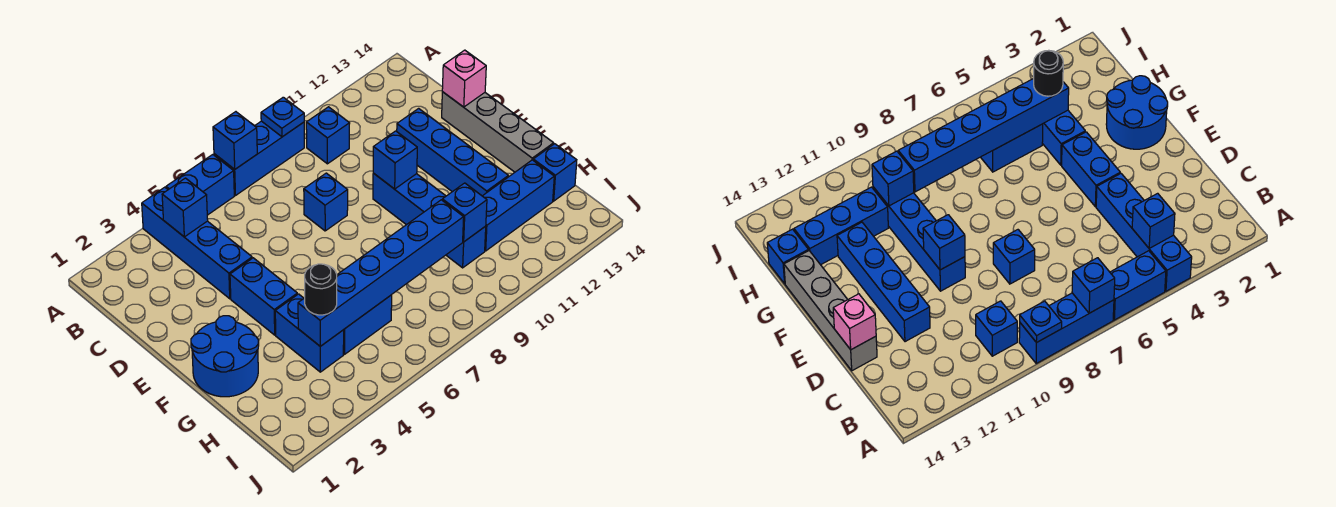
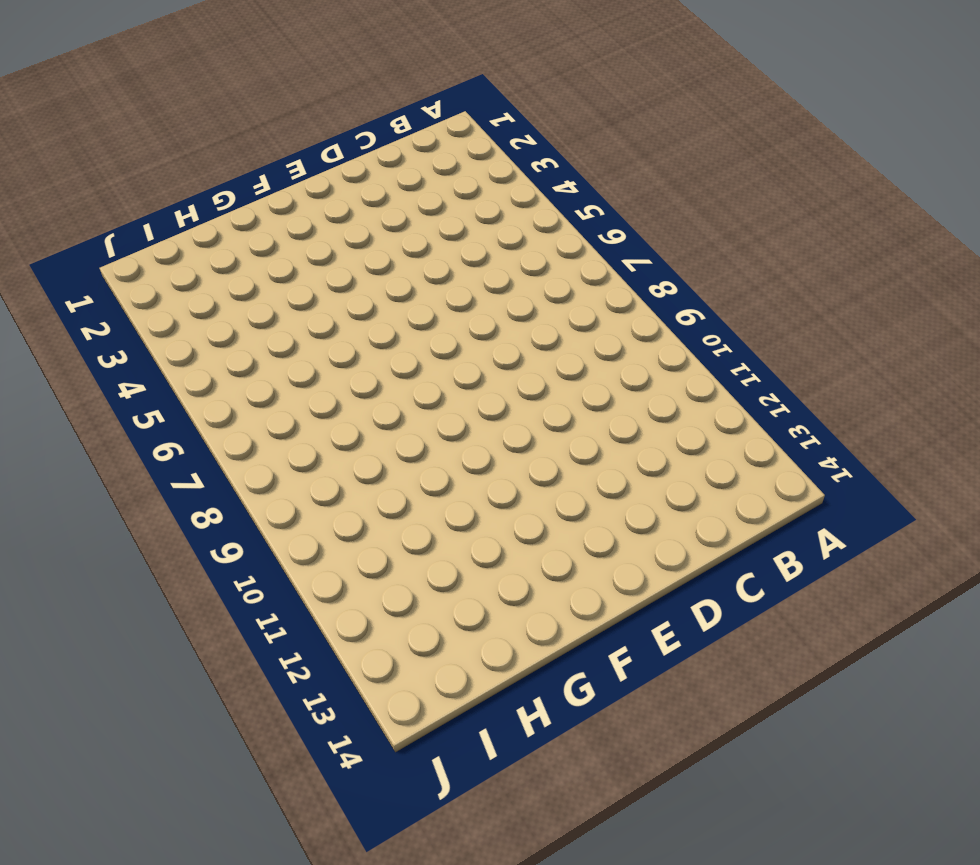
none -> blue 1x4 brick [142,187,252,299]
none -> blue 1x2 brick [166,155,234,215]
none -> blue 1x3 brick [214,121,304,195]

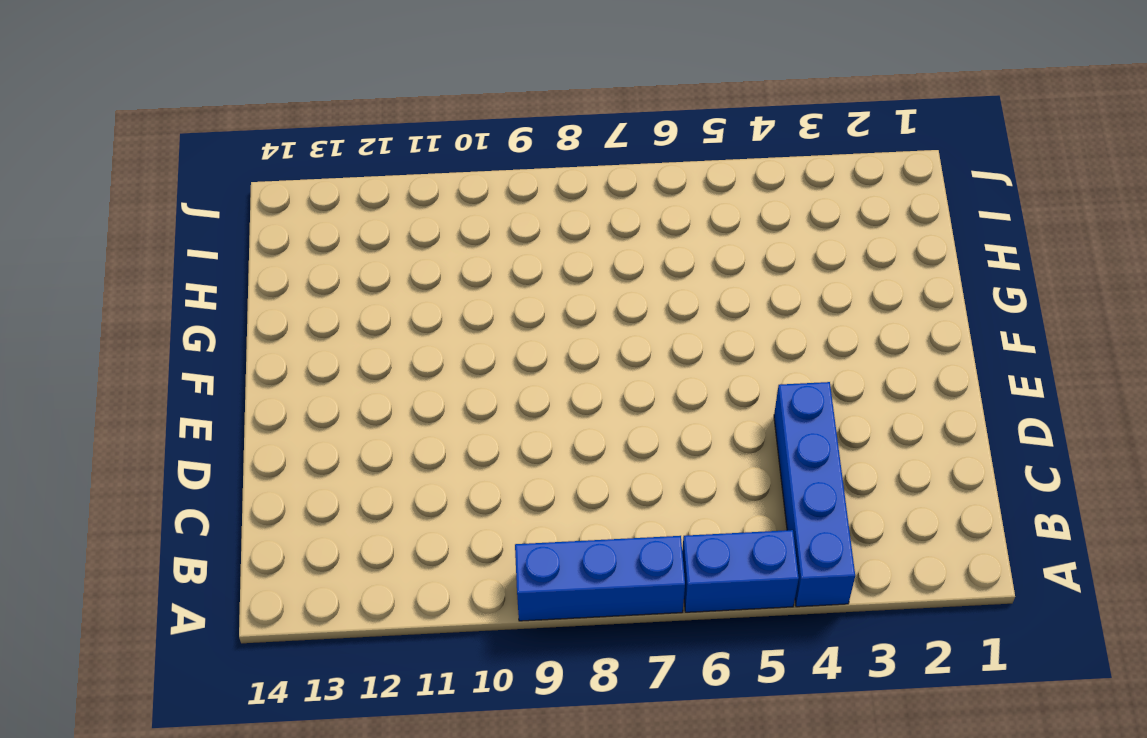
none -> blue 1x1 brick [306,107,350,164]
none -> blue 1x1 brick [304,173,348,231]
none -> blue 1x4 brick [397,108,508,196]

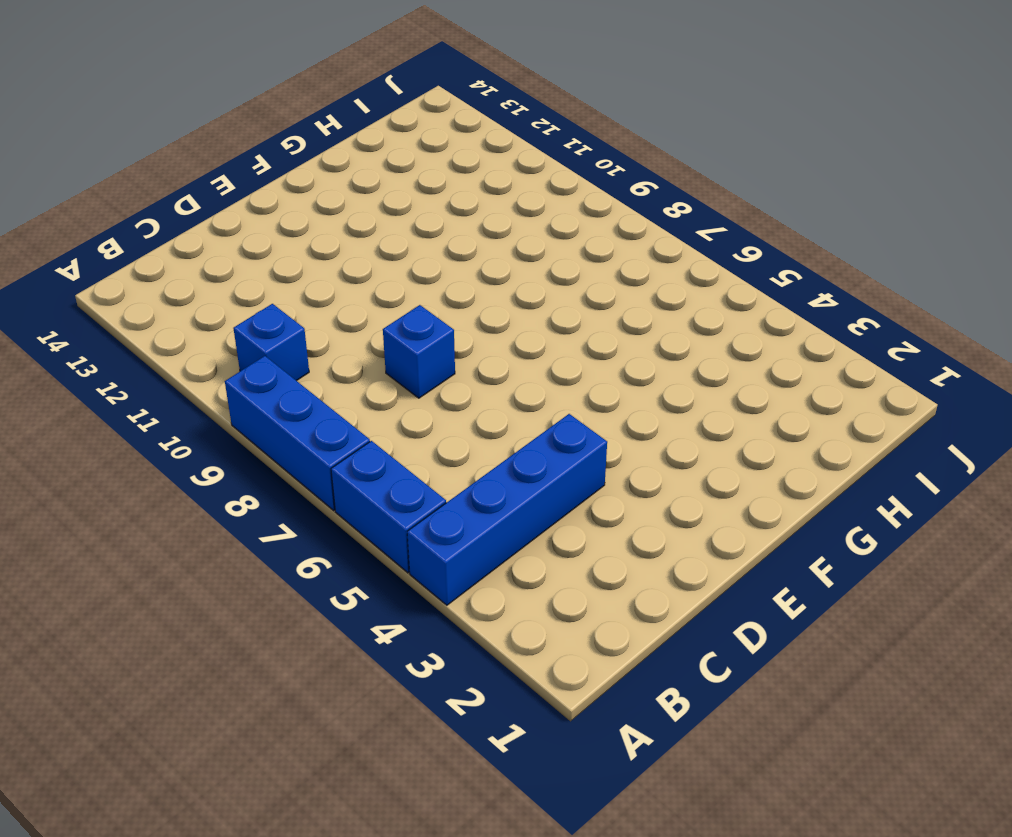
none -> blue 1x4 brick [397,108,508,196]
none -> grey 1x4 brick [442,92,554,172]
none -> blue 1x2 brick [230,258,297,335]

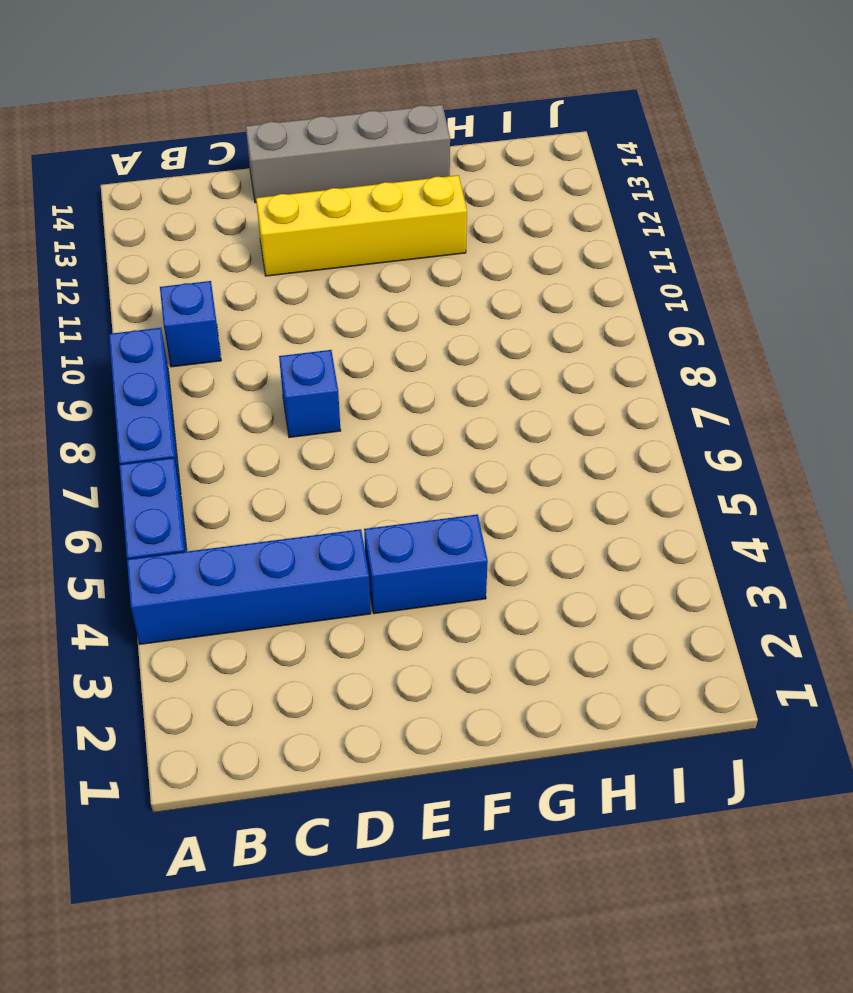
yellow 1x4 brick [256,175,467,276] -> blue 1x4 brick [397,108,508,196]
none -> blue 1x4 brick [373,173,486,268]
none -> blue 2x2 round brick [191,316,259,397]
none -> blue 1x2 brick [275,294,344,372]

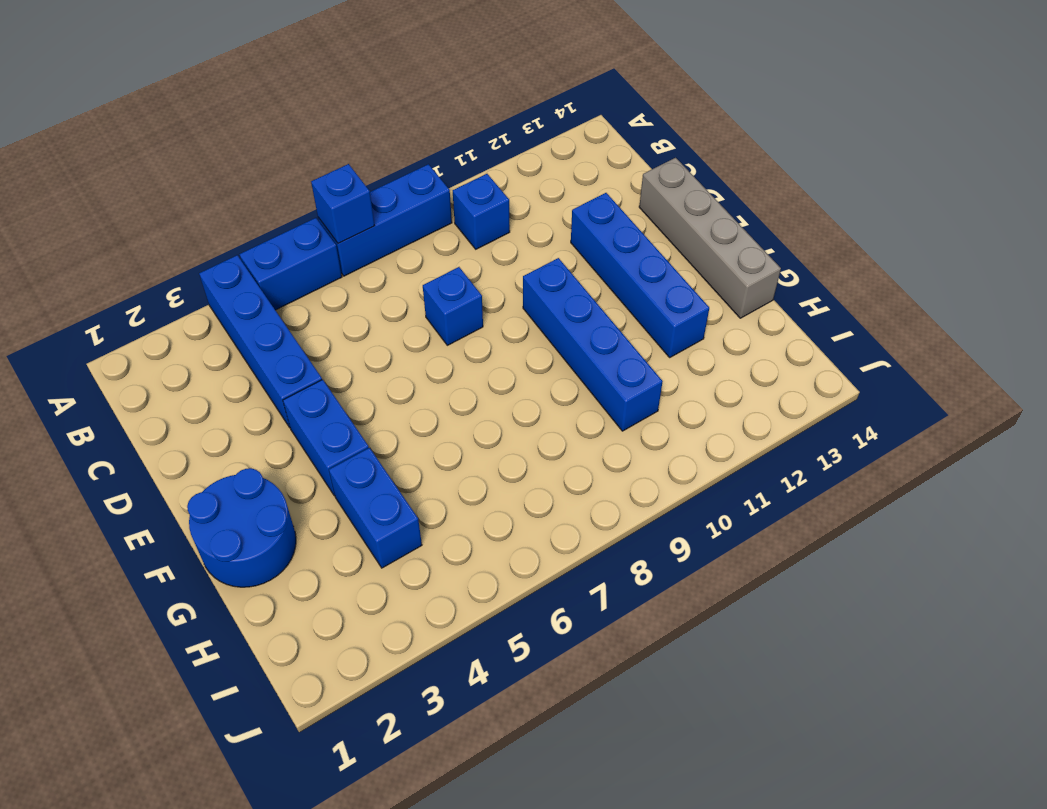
none -> blue 1x2 brick [343,295,392,354]
none -> blue 1x3 brick [483,160,554,251]
none -> blue 1x1 brick [533,144,577,201]

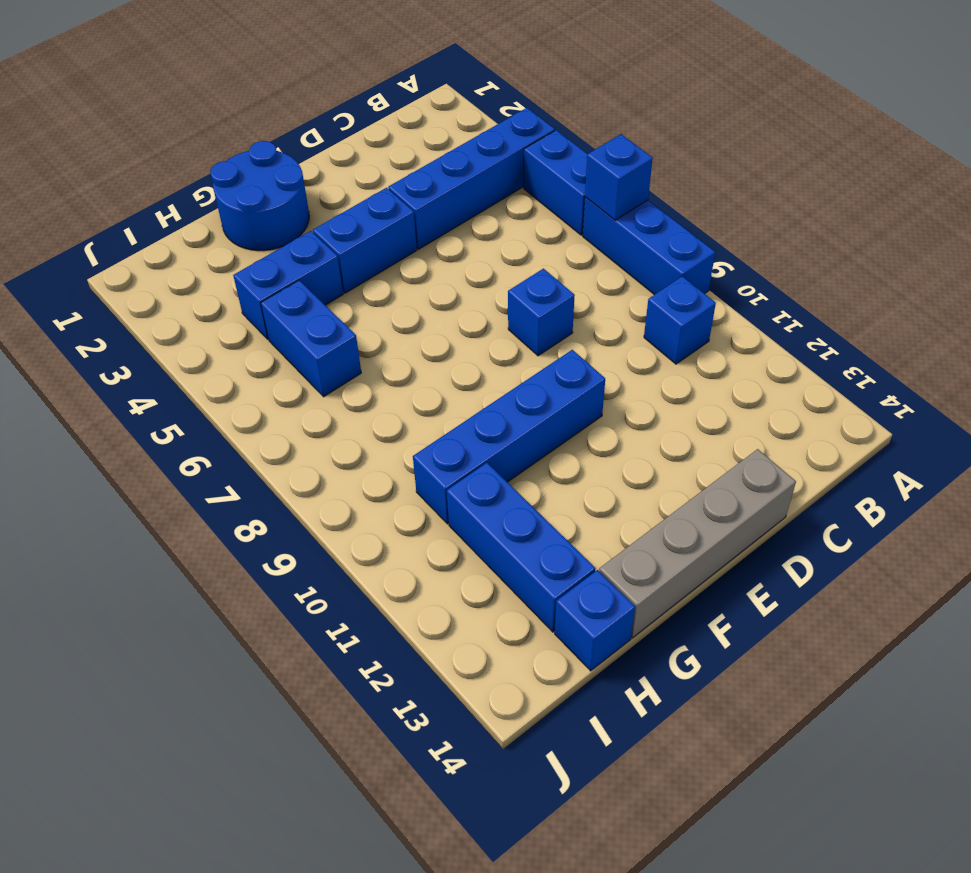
none -> blue 1x4 brick [397,108,508,196]
none -> blue 1x1 plate [261,97,304,137]
none -> blue 1x1 brick [162,178,208,237]

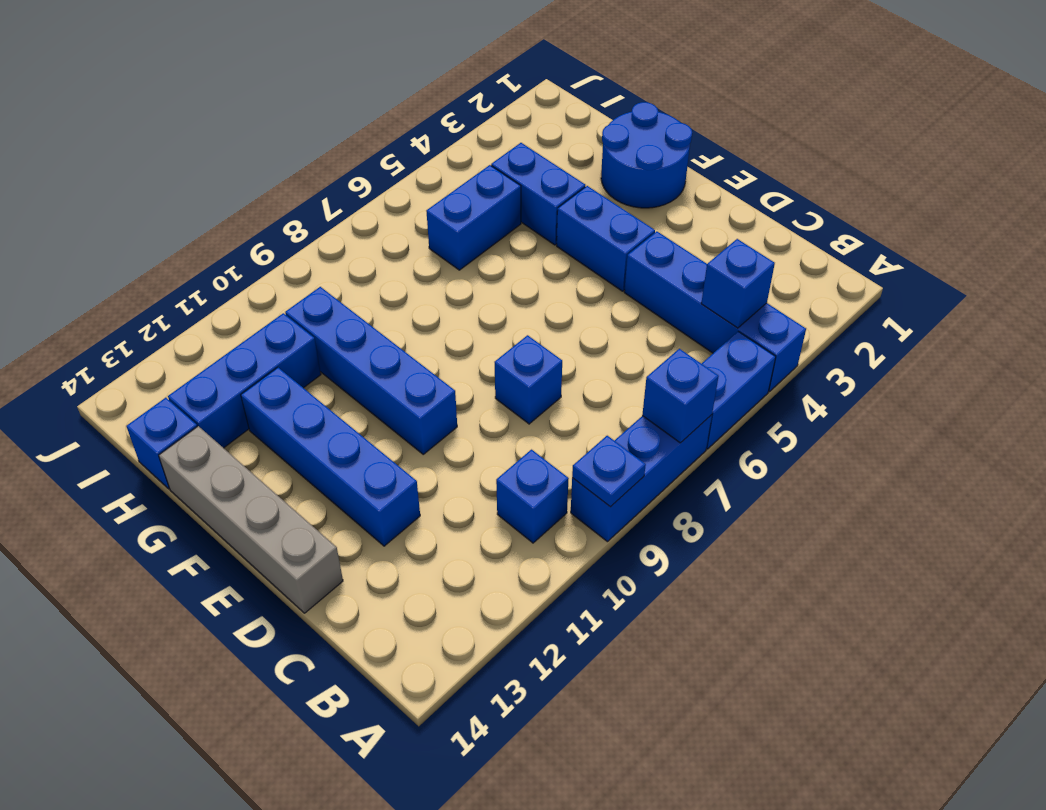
none -> pink 1x1 brick [442,50,486,107]
none -> blue 1x1 brick [373,131,417,189]
none -> blue 1x6 brick [298,200,464,346]

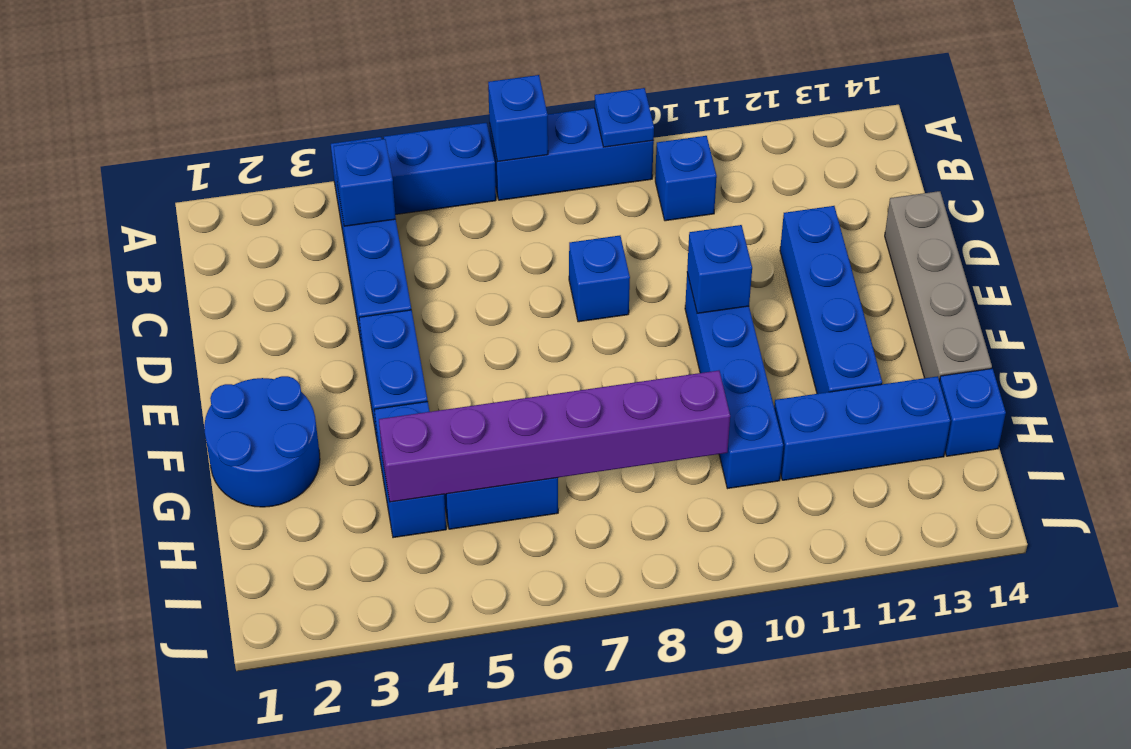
purple 1x6 brick [379,371,730,502] -> blue 1x6 brick [298,200,464,346]
none -> pink 1x1 brick [442,50,486,107]
none -> blue 1x1 brick [442,183,487,242]
none -> black 1x1 round brick [305,264,337,315]

